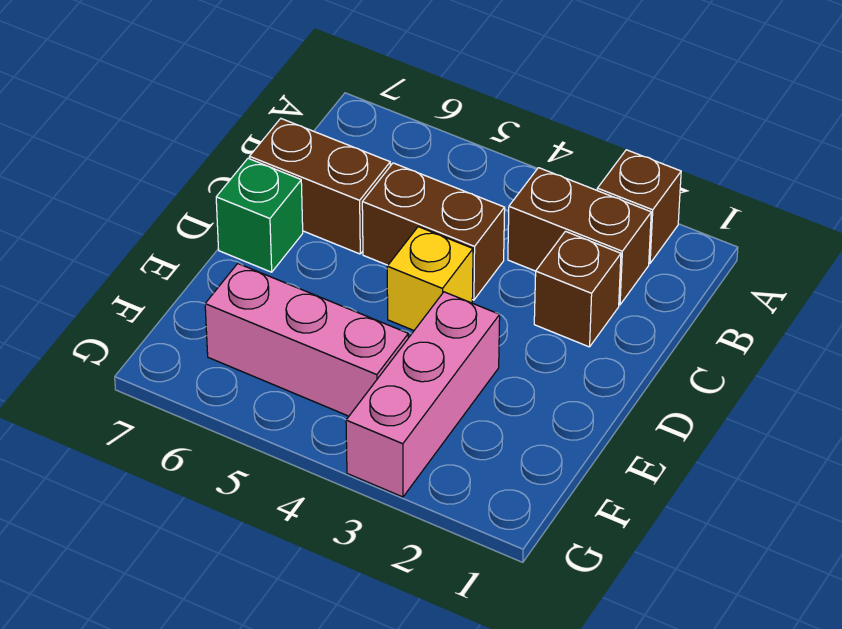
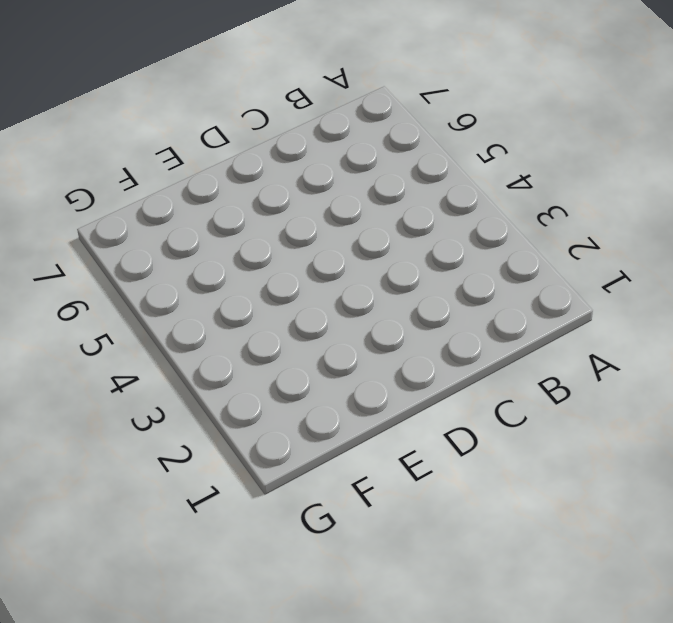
none -> brown 1x1 brick [597,150,681,263]
none -> brown 1x2 brick [508,168,651,305]

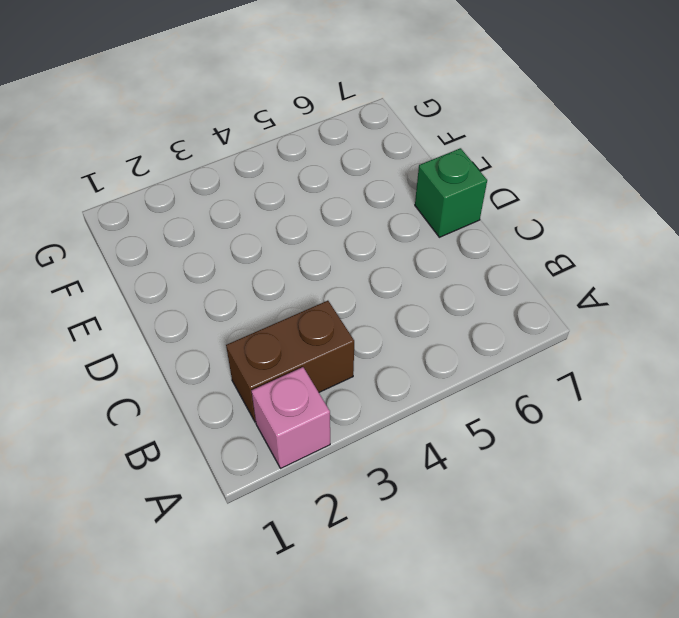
pink 1x1 brick [251,367,330,468] -> brown 1x1 brick [597,150,681,263]
none -> brown 1x1 brick [534,231,621,347]
none -> brown 1x2 brick [362,163,505,300]

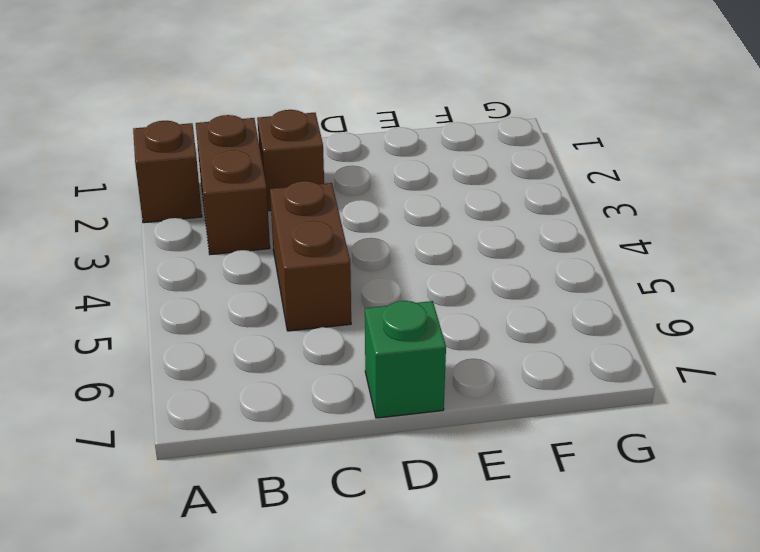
none -> brown 1x2 brick [249,119,390,254]
none -> yellow 1x1 brick [387,227,473,330]

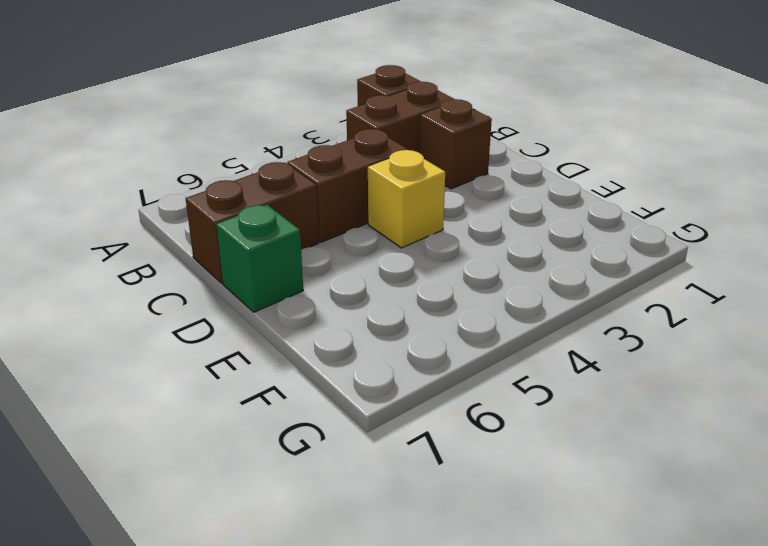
none -> pink 1x3 brick [346,292,500,497]
none -> pink 1x3 brick [205,264,408,416]

